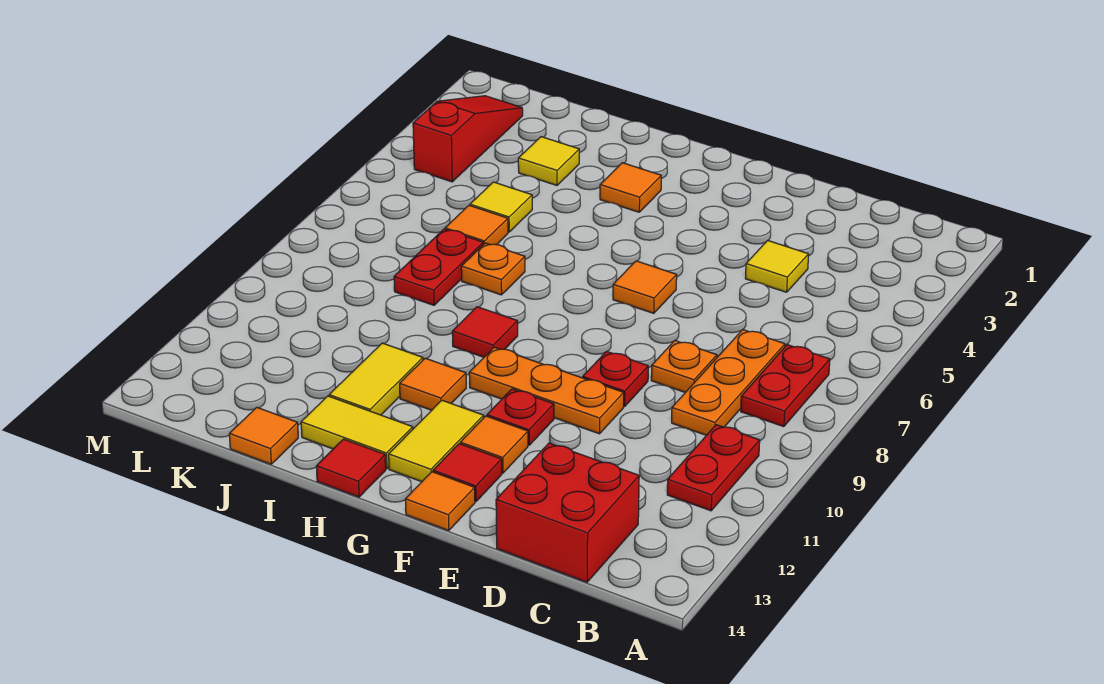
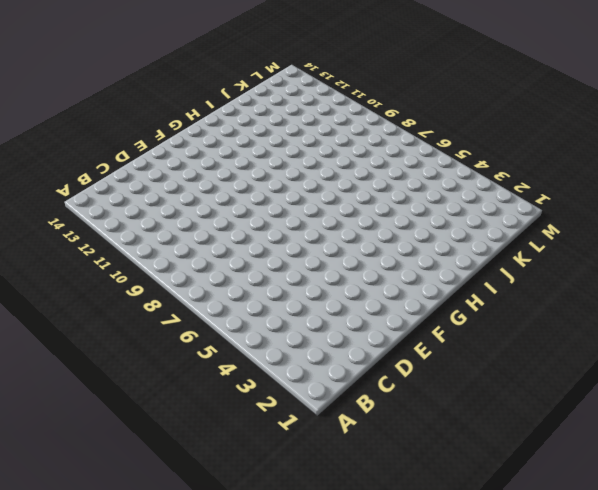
none -> red 1x2 plate [741,345,830,427]
none -> red 1x2 plate [667,425,760,511]
none -> orange 1x3 plate [672,330,785,435]

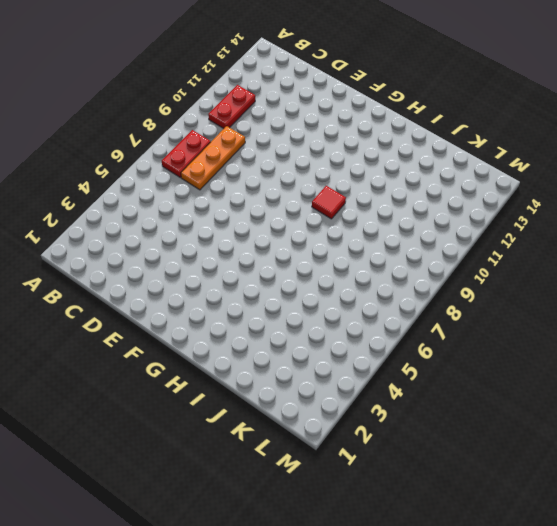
none -> red 2x2 brick [496,443,639,582]
none -> yellow 1x1 tile [745,240,809,292]
none -> orange 1x1 plate [651,340,717,392]

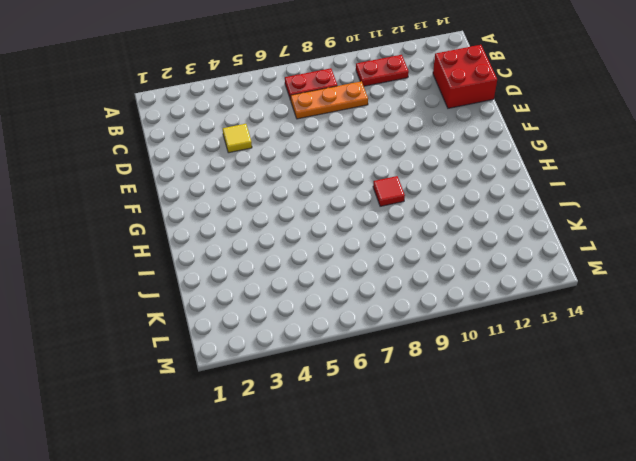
none -> orange 1x1 plate [651,340,717,392]
none -> red 1x1 plate [583,351,648,407]
none -> orange 1x3 plate [469,347,624,434]

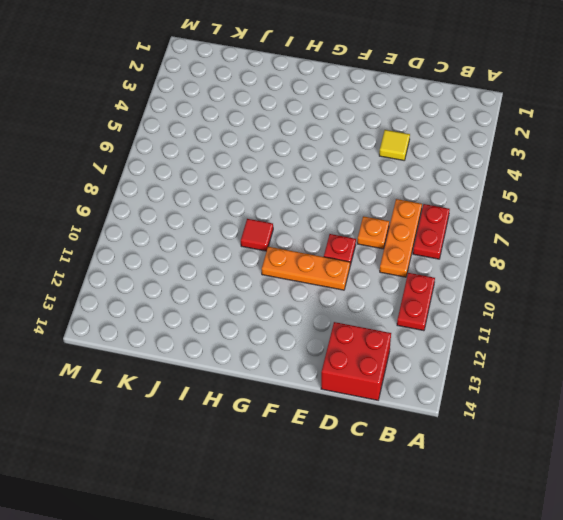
none -> orange 1x1 tile [613,261,677,313]
none -> red 1x1 plate [487,389,554,445]
none -> orange 1x1 tile [460,416,528,473]

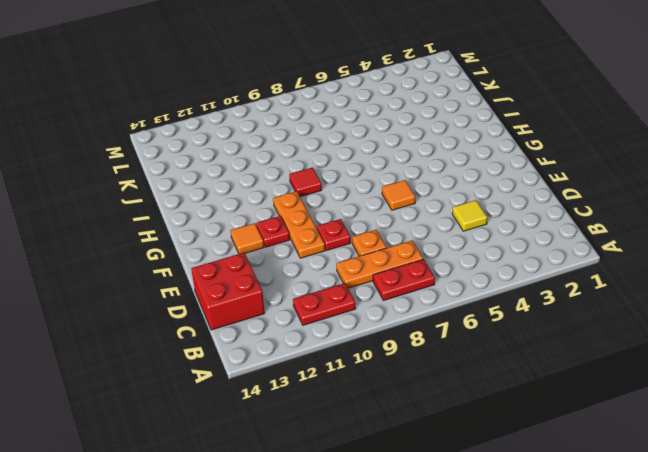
none -> red 1x1 tile [433,444,502,502]
none -> orange 1x1 tile [405,472,475,531]
none -> yellow 1x2 tile [389,400,484,482]

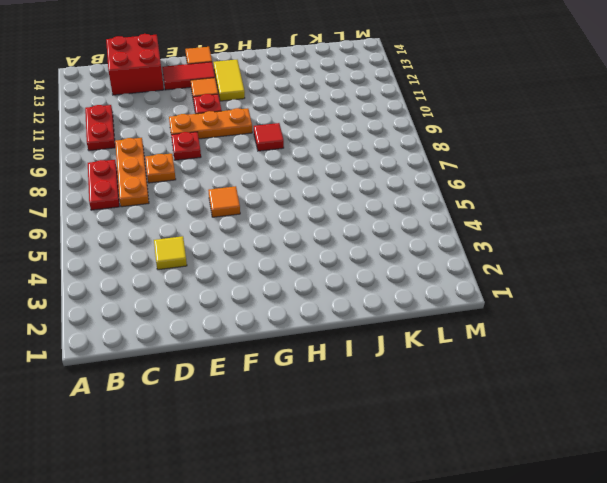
red 1x2 tile [162,62,215,90] -> red 1x1 tile [433,444,502,502]
none -> orange 1x1 tile [600,163,661,212]
none -> orange 1x1 tile [400,358,466,410]
none -> yellow 1x2 tile [301,396,413,469]

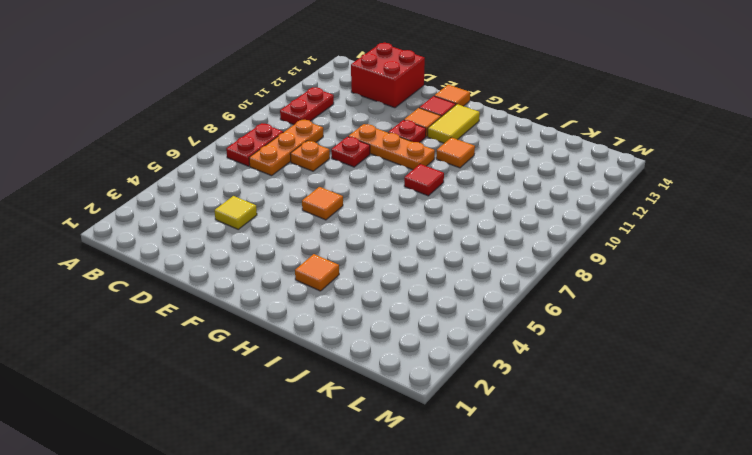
none -> yellow 1x2 tile [301,396,413,469]
none -> red 1x1 tile [316,439,386,497]
none -> orange 1x1 plate [461,243,525,295]

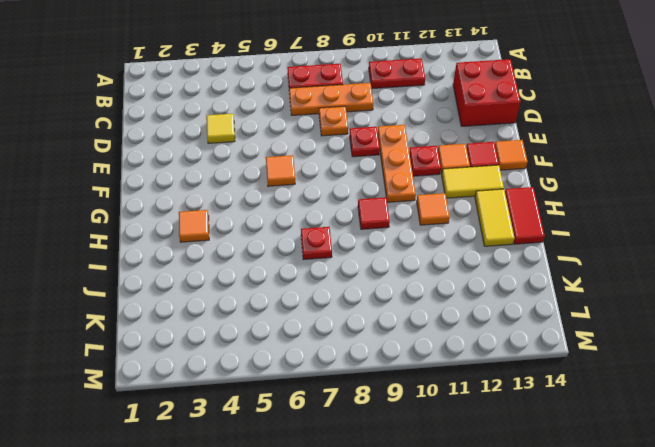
red 1x2 tile [505,187,545,244] -> red 1x1 tile [316,439,386,497]
red 1x1 plate [301,227,332,260] -> orange 1x1 plate [461,243,525,295]
none -> yellow 1x2 tile [329,343,423,415]
none -> yellow 1x1 tile [518,137,579,185]
none -> yellow 1x1 tile [470,182,532,232]

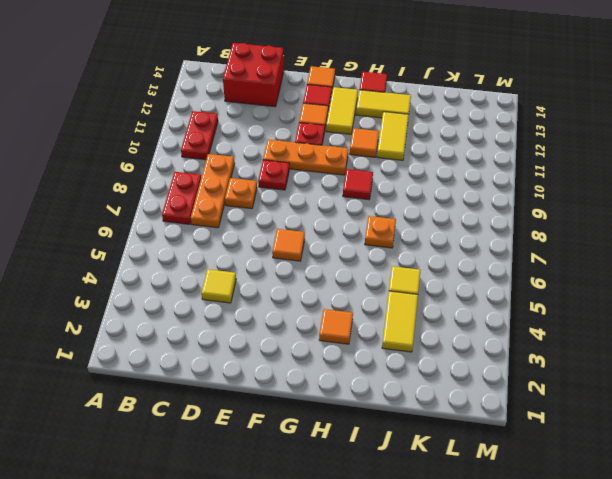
yellow 1x2 tile [382,291,418,352] -> yellow 1x1 tile [518,137,579,185]
none -> orange 1x1 tile [445,205,508,245]
none -> red 1x2 plate [394,229,483,305]
none -> orange 1x1 tile [229,407,298,464]

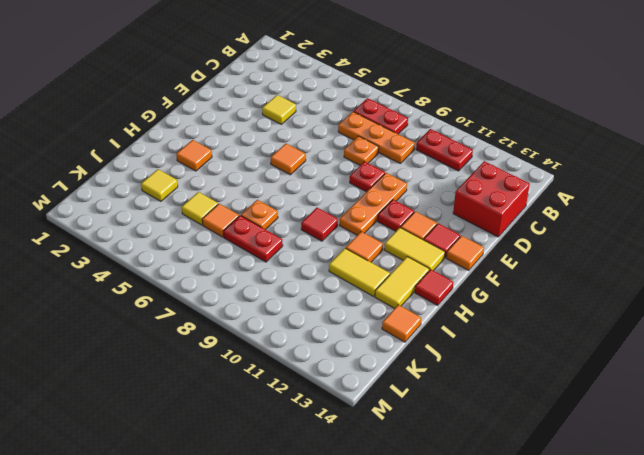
none -> red 1x3 slope [413,96,523,182]

